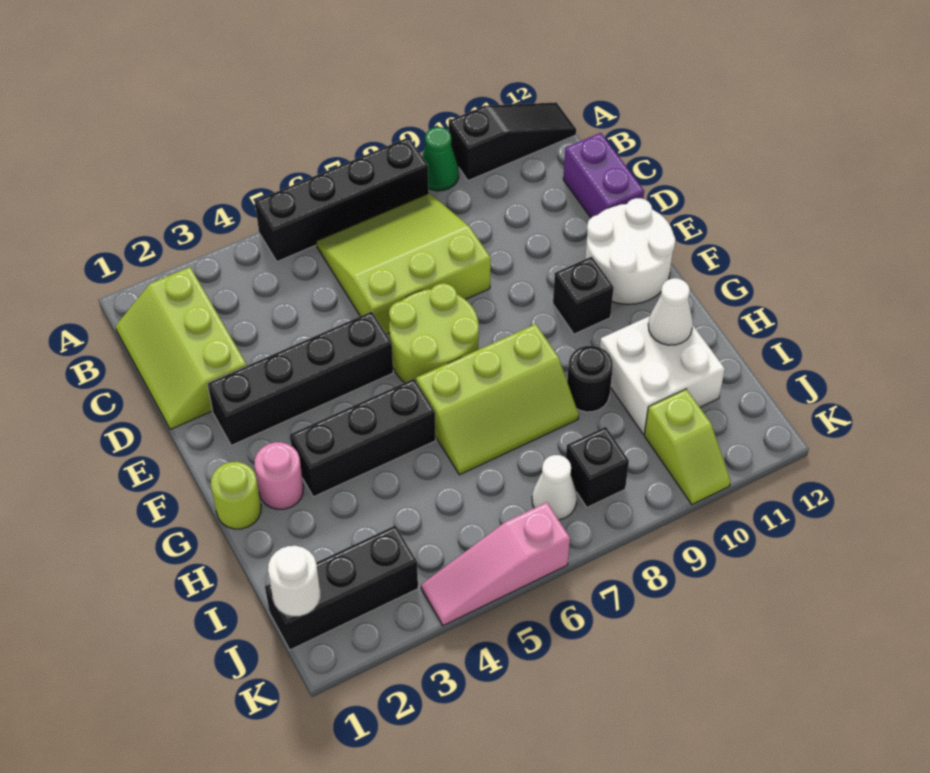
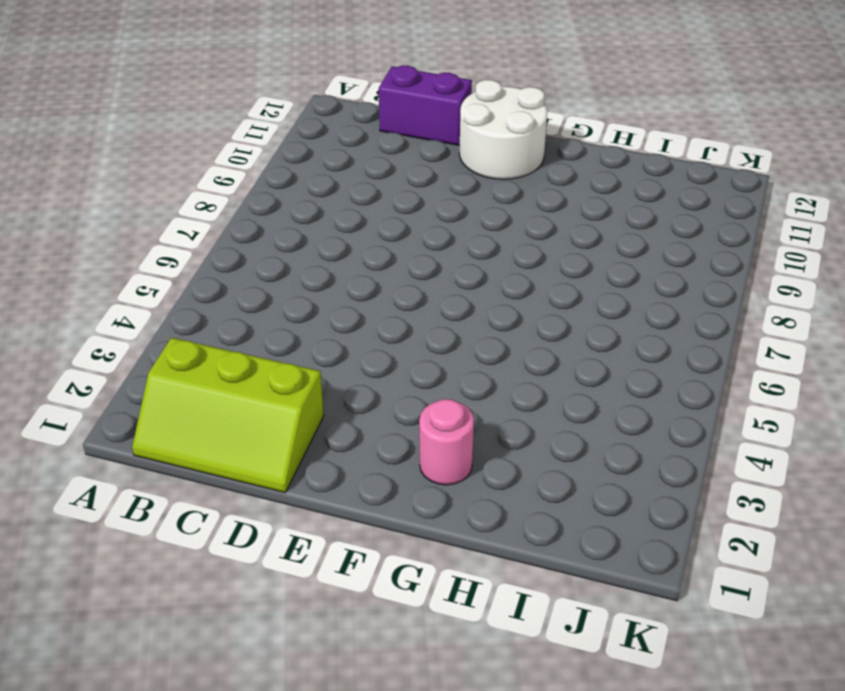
none -> black 1x4 brick [255,137,429,262]
none -> green 1x1 cone [422,127,459,191]
none -> black 1x3 slope [449,102,576,181]

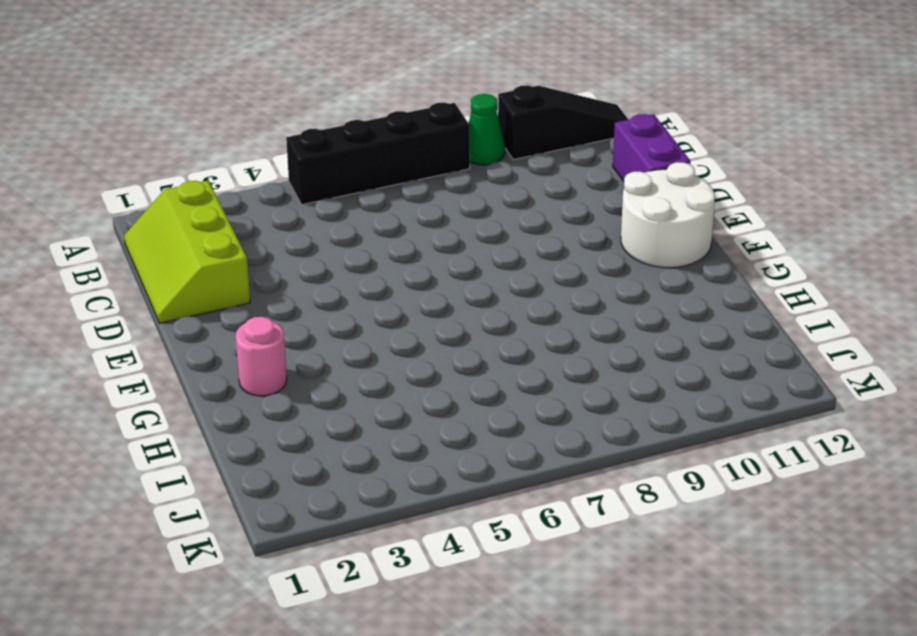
none -> lime 3x3 slope [316,193,491,334]
none -> black 1x4 brick [207,312,393,445]
none -> lime 2x2 round brick [389,283,479,383]

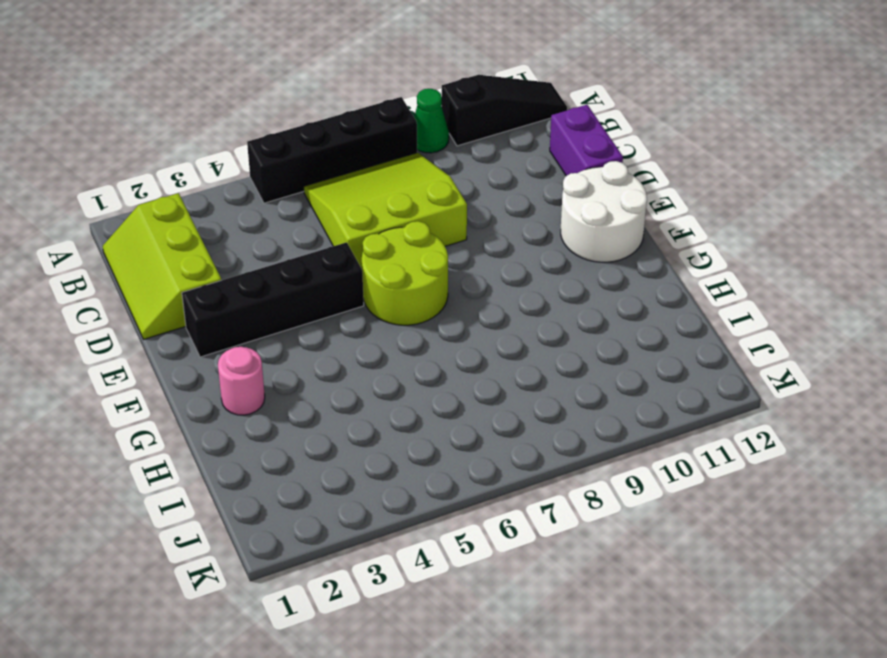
none -> black 1x1 brick [553,257,614,334]
none -> lime 1x1 round brick [211,462,261,529]
none -> black 1x3 brick [290,379,436,497]

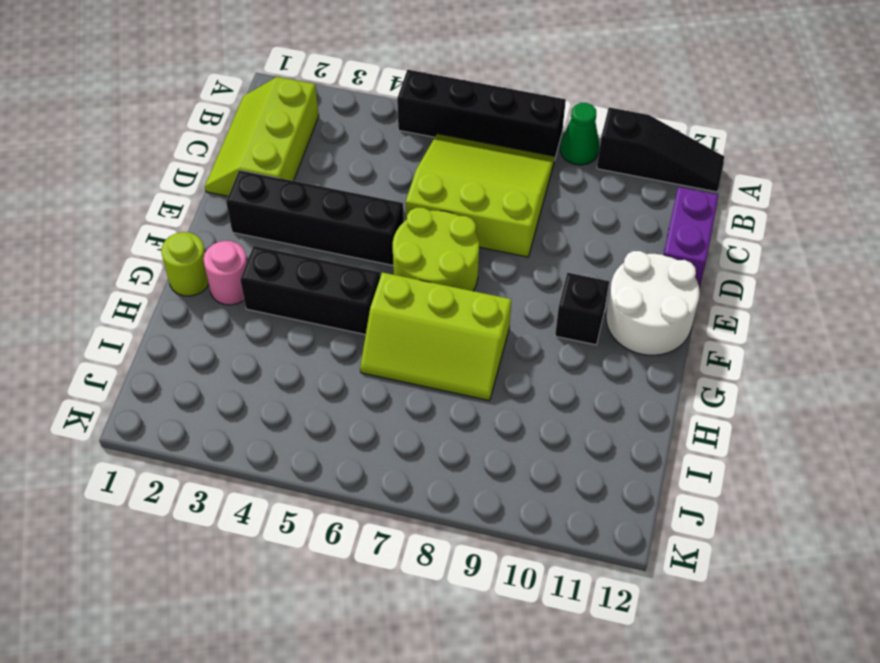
none -> black 1x1 round brick [567,346,613,412]
none -> white 2x2 brick [600,316,725,434]
none -> black 1x3 brick [265,525,418,650]

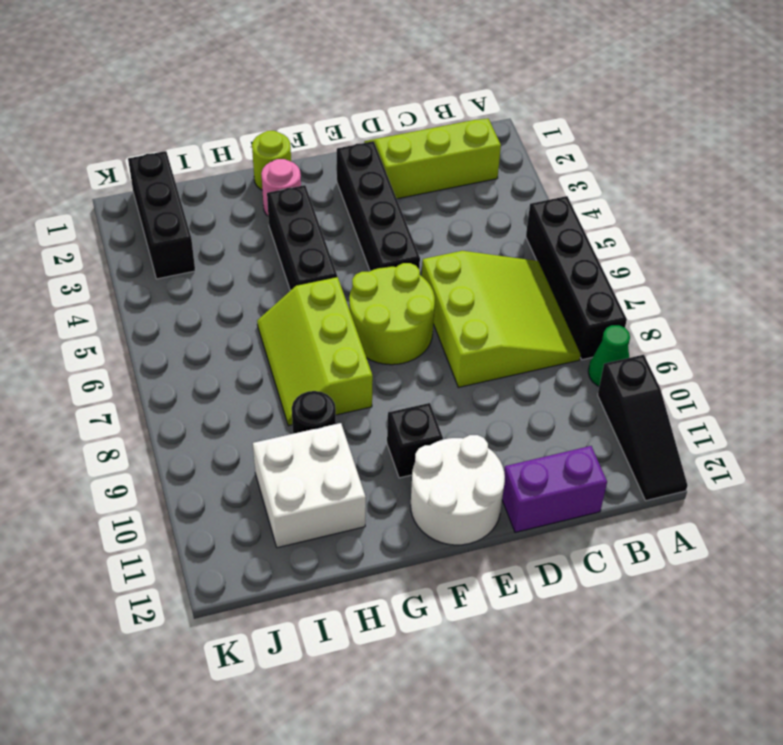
none -> white 1x1 cone [532,455,577,520]
none -> black 1x1 brick [566,427,629,507]
none -> lime 1x2 slope [644,389,731,504]

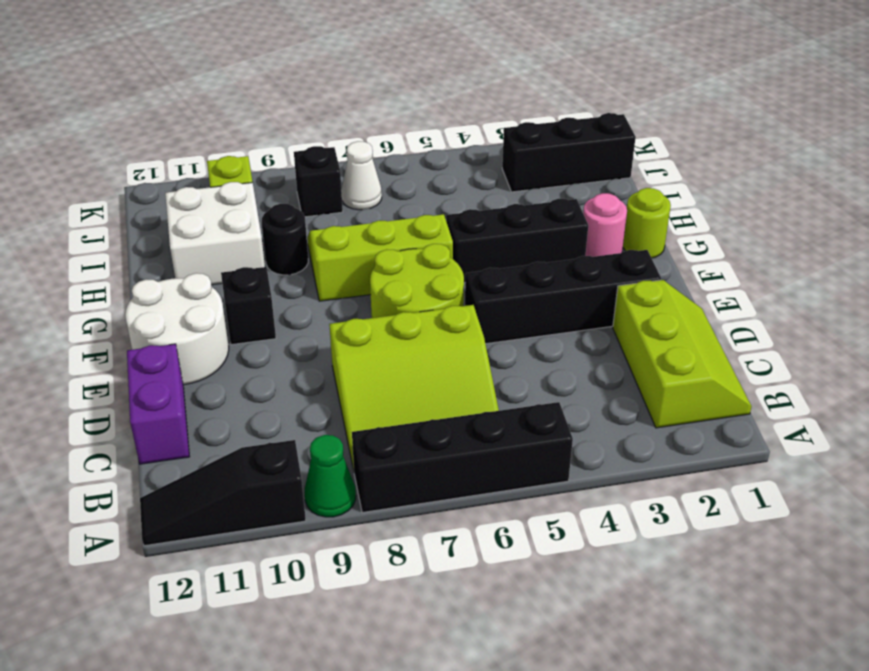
none -> pink 1x3 slope [421,502,570,626]
none -> white 1x1 cone [648,278,693,345]
none -> white 1x1 round brick [268,546,320,616]

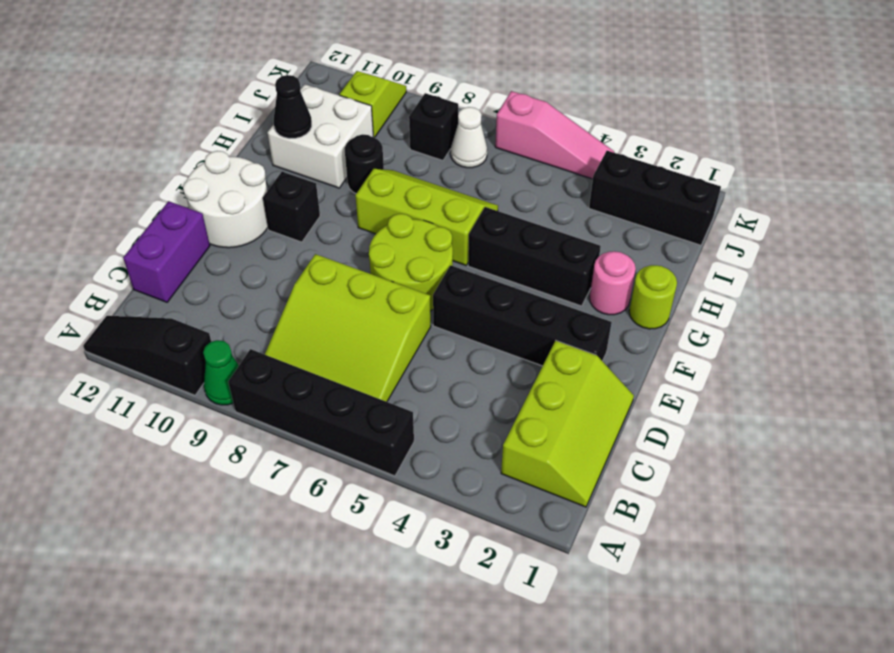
black 1x1 cone [274,75,312,139] -> white 1x1 cone [648,278,693,345]
none -> white 1x1 round brick [268,546,320,616]

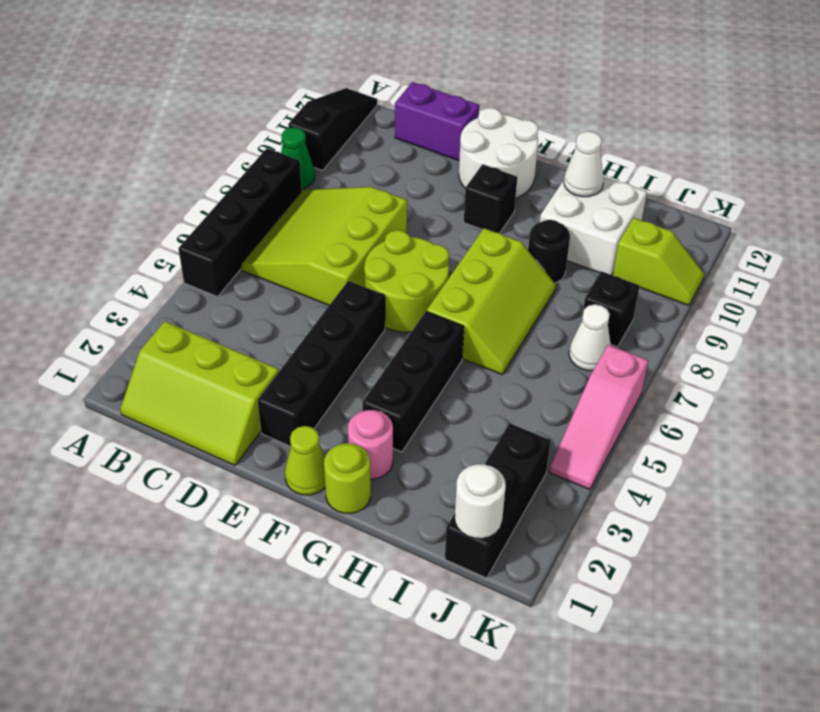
lime 1x1 cone [285,426,325,495] -> none

